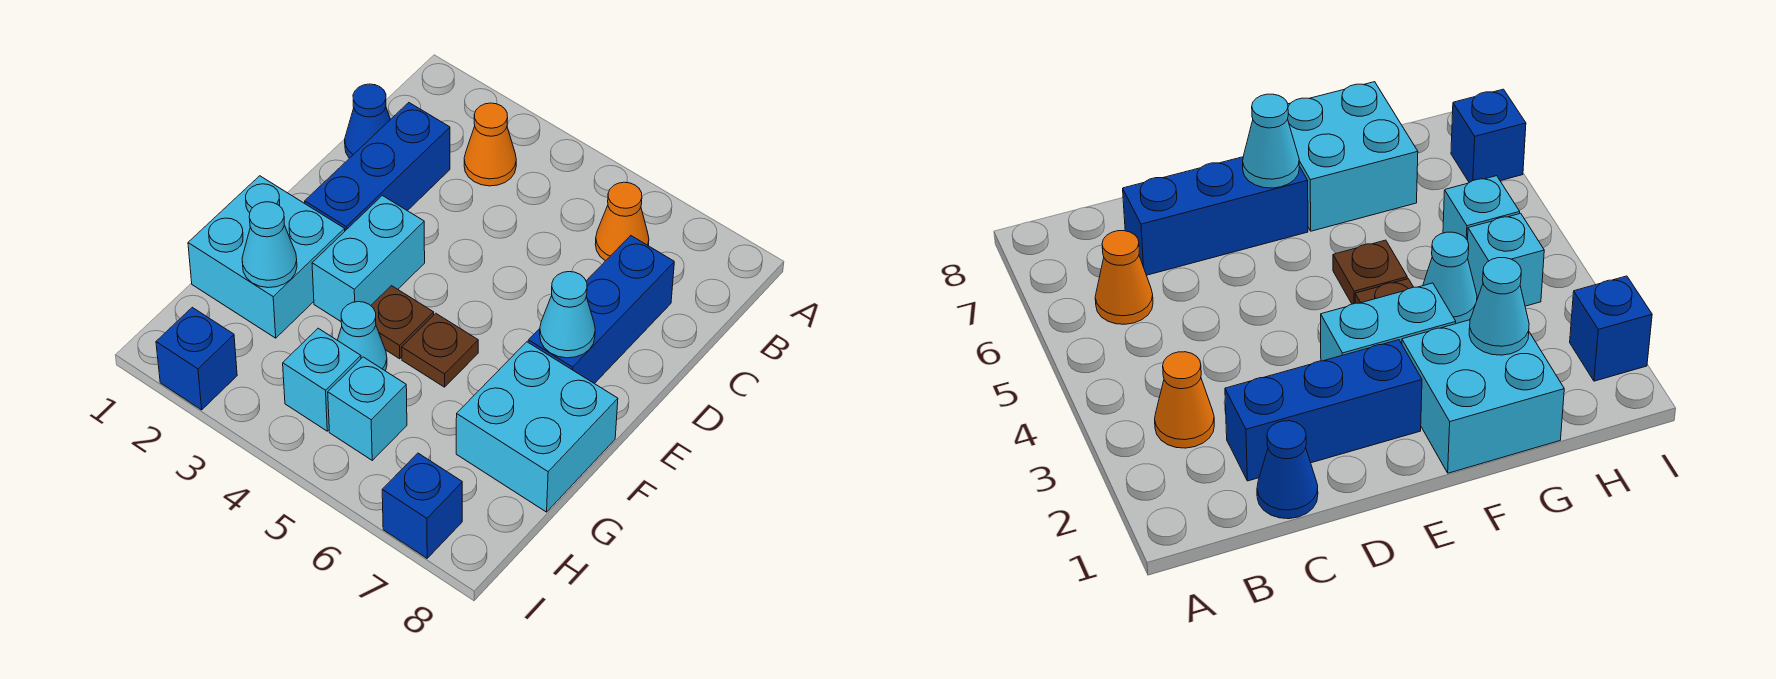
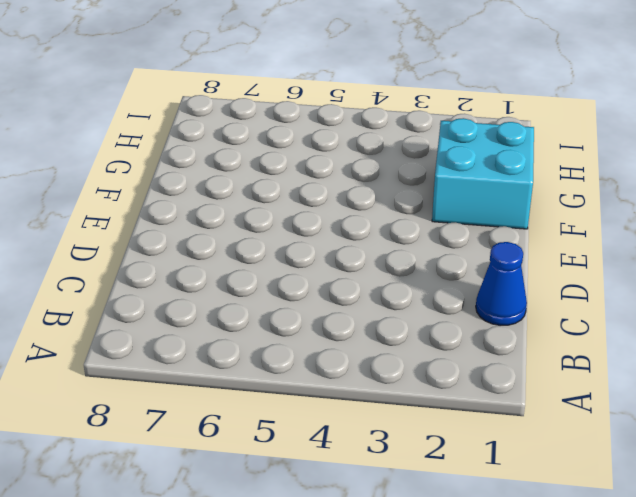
none -> orange 1x1 cone [464,103,516,186]
none -> orange 1x1 cone [595,182,649,261]
none -> blue 1x3 brick [305,103,450,231]

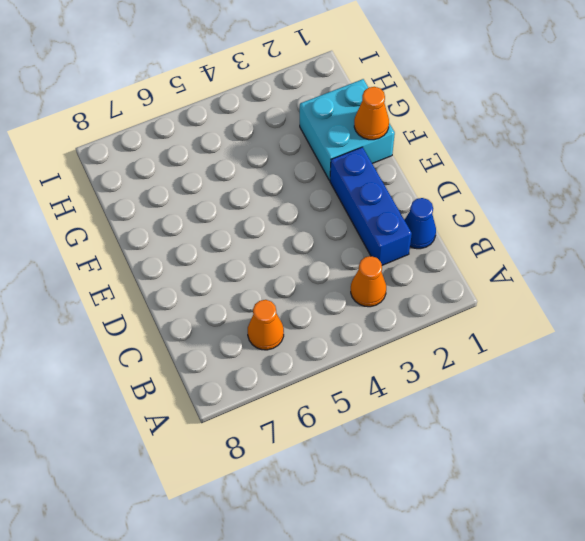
orange 1x1 cone [354,87,389,140] -> none
none -> blue 1x3 brick [528,236,674,384]
none -> cyan 1x2 brick [312,196,425,321]
none -> brown 1x1 plate [371,286,434,359]

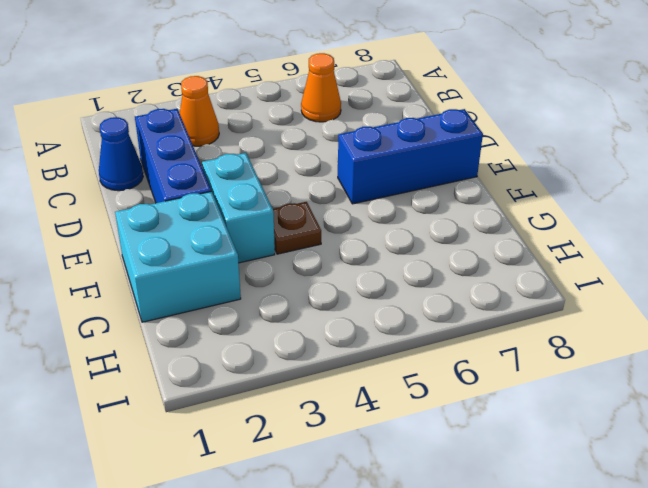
blue 1x3 brick [338,109,483,204] -> blue 1x3 brick turned to [528,236,674,384]
none -> brown 1x1 plate [402,313,478,387]
none -> cyan 2x2 brick [456,342,618,512]
none -> cyan 1x1 cone [337,302,387,371]

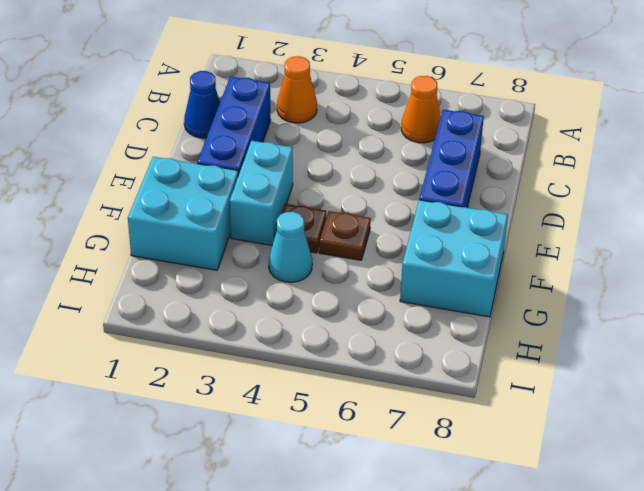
none -> cyan 1x1 brick [283,328,361,431]
none -> cyan 1x1 brick [328,357,407,460]
none -> blue 1x1 brick [156,307,237,410]

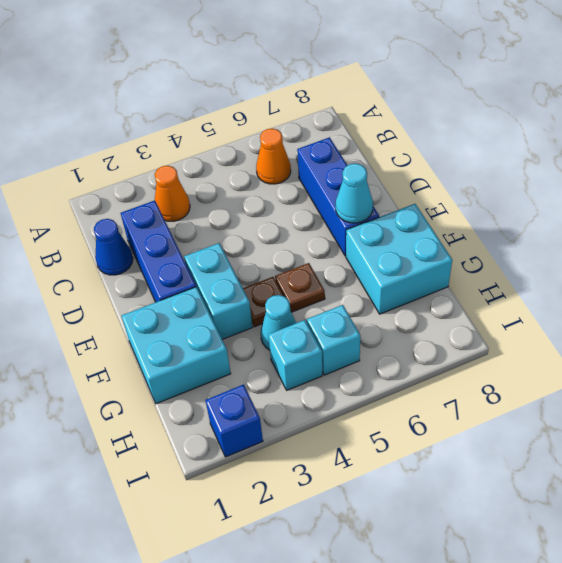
none -> blue 1x1 brick [382,453,462,558]
none -> cyan 1x1 cone [242,202,297,288]

